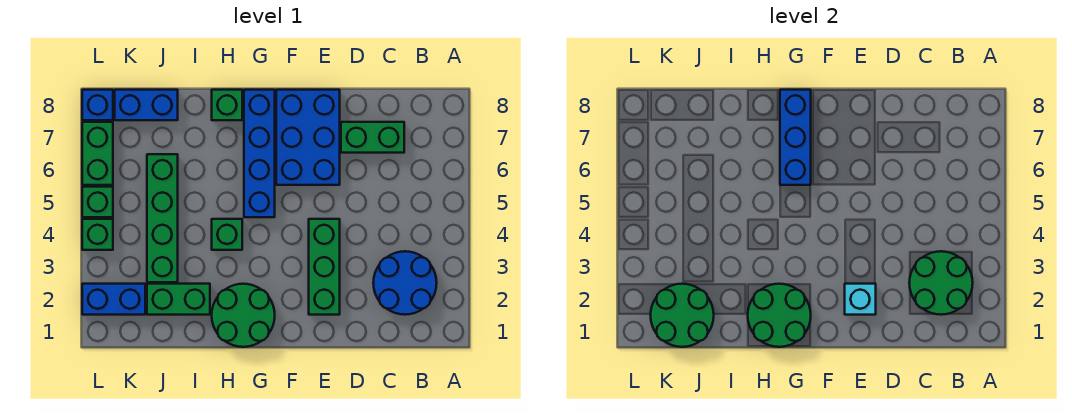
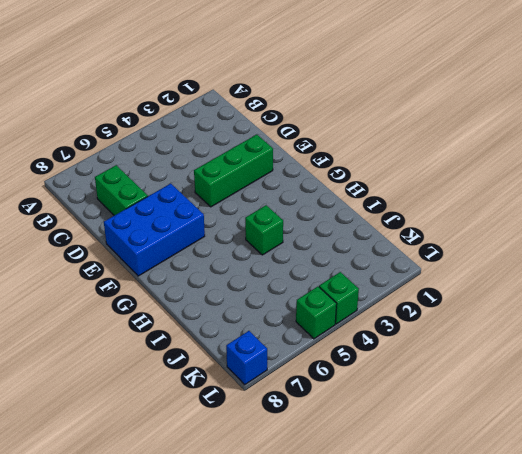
none -> blue 2x2 round brick [373,251,437,315]
none -> green 2x2 round brick [212,284,275,347]
none -> blue 1x4 brick [244,90,275,217]

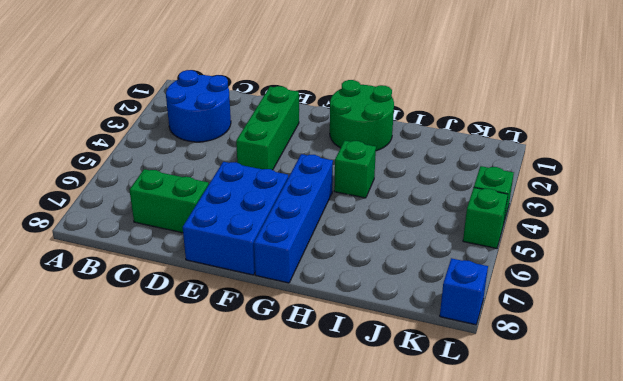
none -> green 1x1 brick [212,90,242,120]
none -> green 1x2 brick [147,284,210,315]
none -> green 1x4 brick [147,154,178,282]

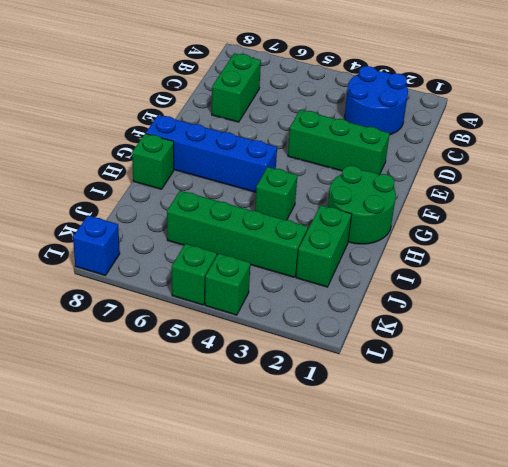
none -> blue 2x3 brick [276,90,340,185]
none -> blue 1x2 brick [115,90,178,120]
none -> blue 1x2 brick [82,284,145,315]

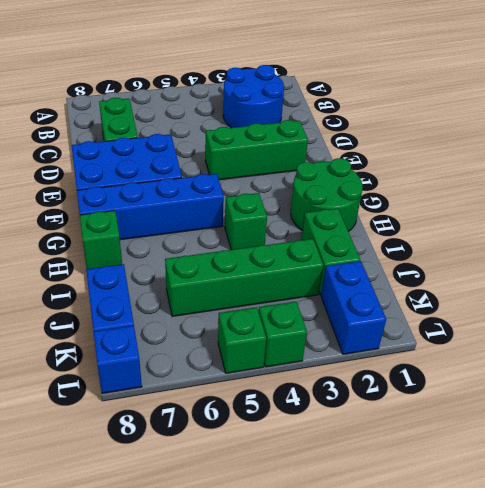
none -> green 1x2 brick [82,122,113,185]
none -> green 2x2 round brick [909,251,973,315]
none -> cyan 1x1 brick [845,284,876,315]

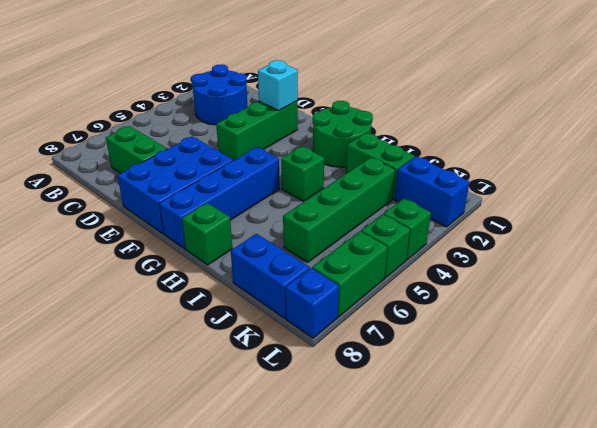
none -> green 2x2 round brick [909,251,973,315]
none -> green 2x2 round brick [748,284,811,347]
none -> blue 1x3 brick [780,90,811,185]

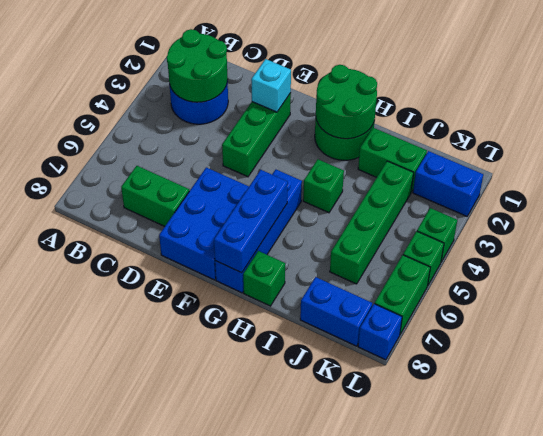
none -> green 2x2 round brick [651,284,714,347]

